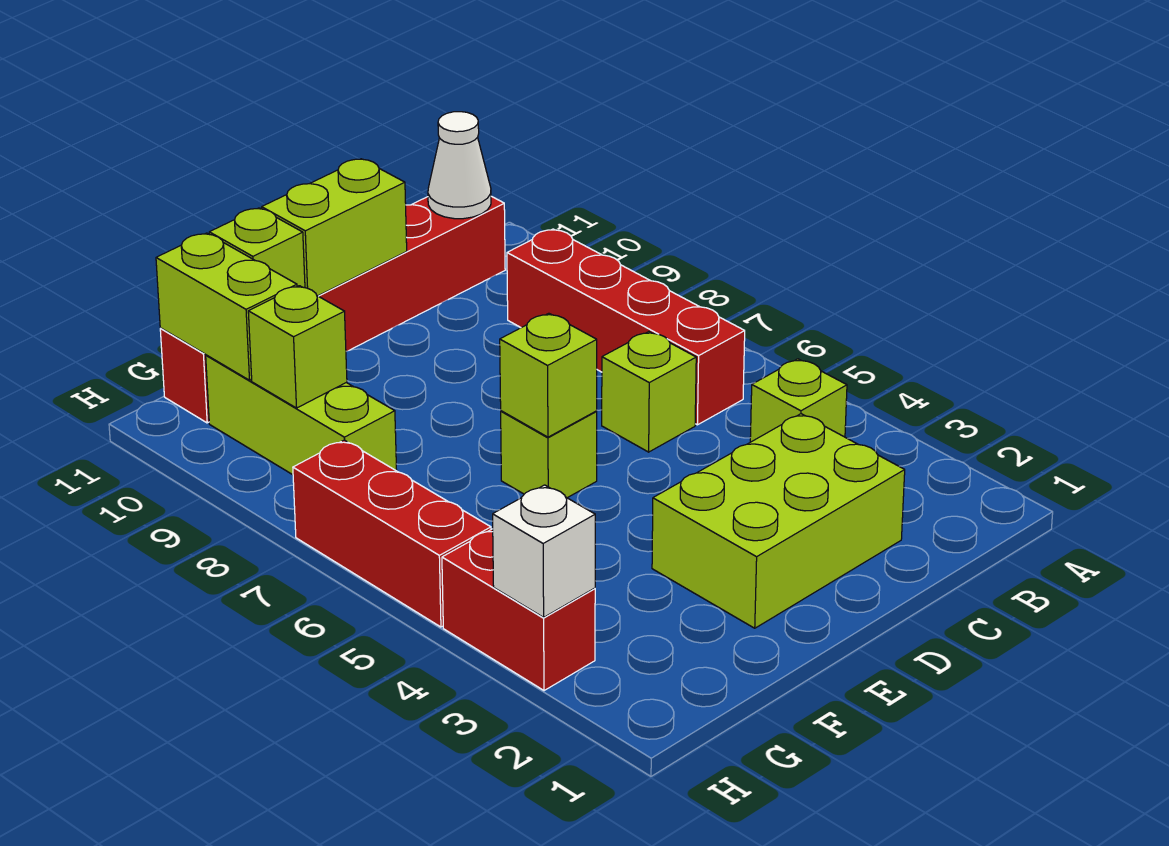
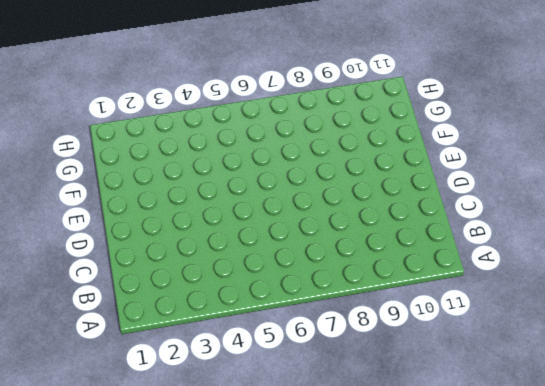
none -> lime 1x1 brick [750,359,847,442]
none -> red 1x4 brick [507,229,745,425]
none -> red 1x6 brick [160,196,505,423]

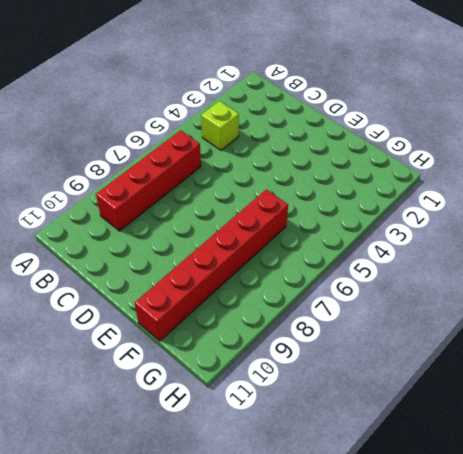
red 1x6 brick [135,189,288,341] -> red 1x6 brick turned to [160,196,505,423]
none -> lime 2x3 brick [652,414,905,628]
none -> lime 1x1 brick [602,332,696,452]
none -> lime 1x1 brick [501,411,597,498]

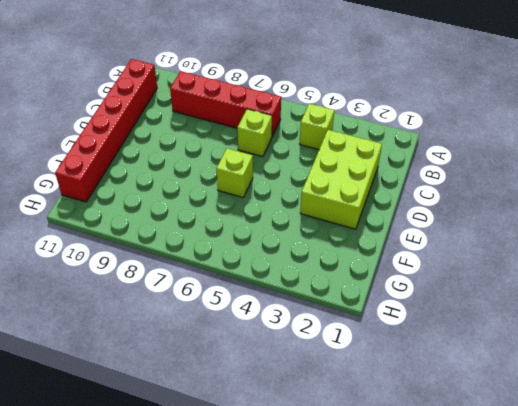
none -> lime 1x3 brick [206,355,397,475]
none -> red 1x2 brick [442,529,595,691]
none -> red 1x3 brick [293,440,491,627]

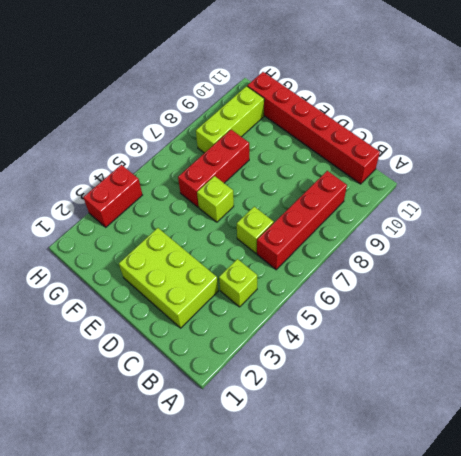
red 1x3 brick [178,130,249,207] -> red 1x3 brick moved to [293,440,491,627]
none -> white 1x1 cone [428,112,491,219]
none -> lime 1x2 brick [262,159,407,296]
none -> lime 1x1 brick [500,313,597,437]

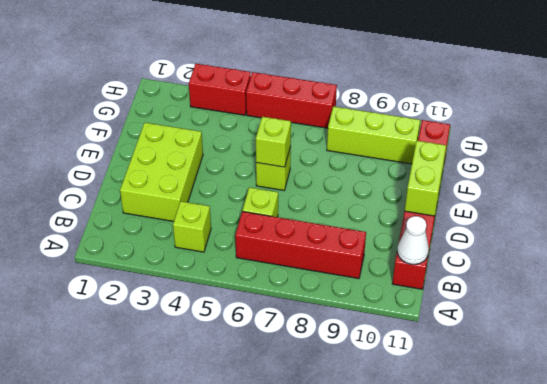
none -> lime 1x1 brick [209,208,305,288]
none -> lime 1x1 brick [248,286,347,408]
none -> lime 1x2 brick [156,233,297,380]

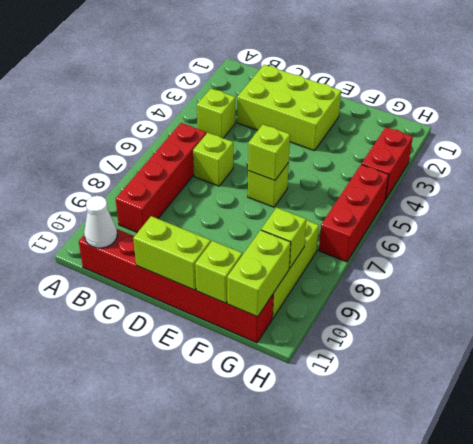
none -> white 1x1 brick [493,485,595,617]

